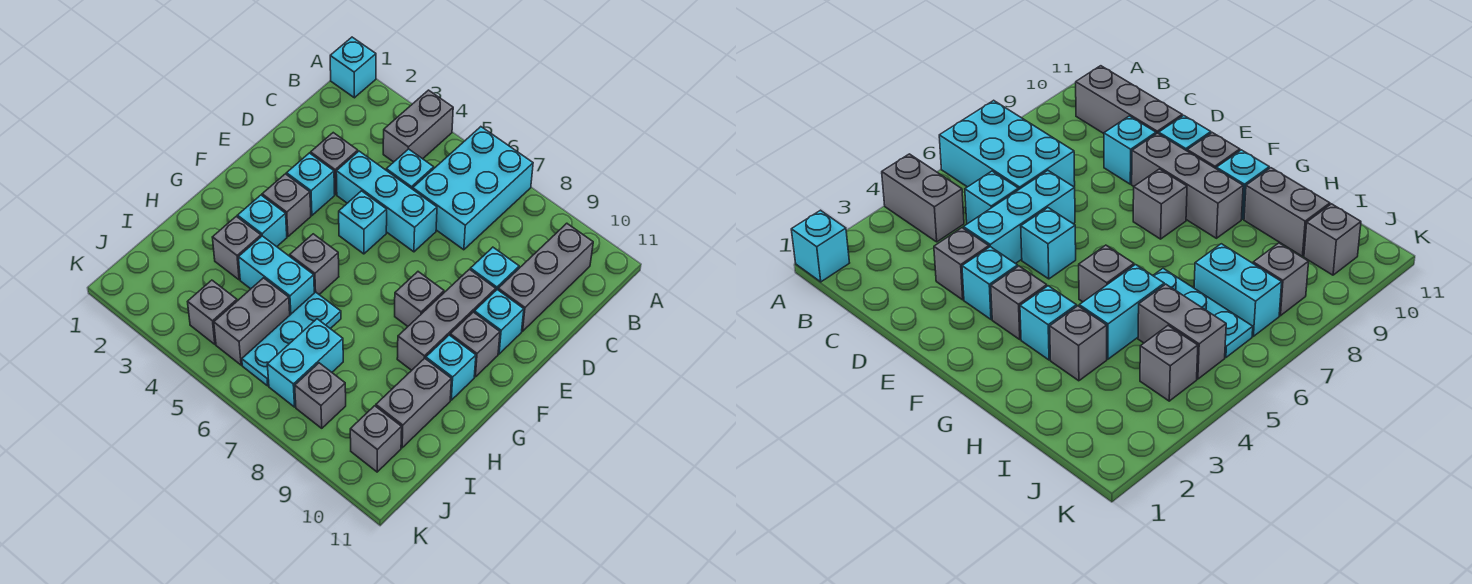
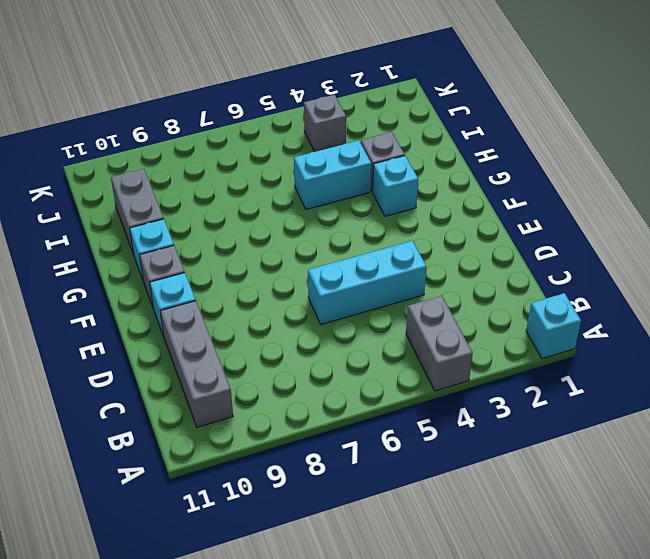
none -> cyan 2x3 brick [413,127,533,250]
none -> cyan 1x1 brick [386,149,434,189]
none -> grey 1x1 brick [311,133,358,194]

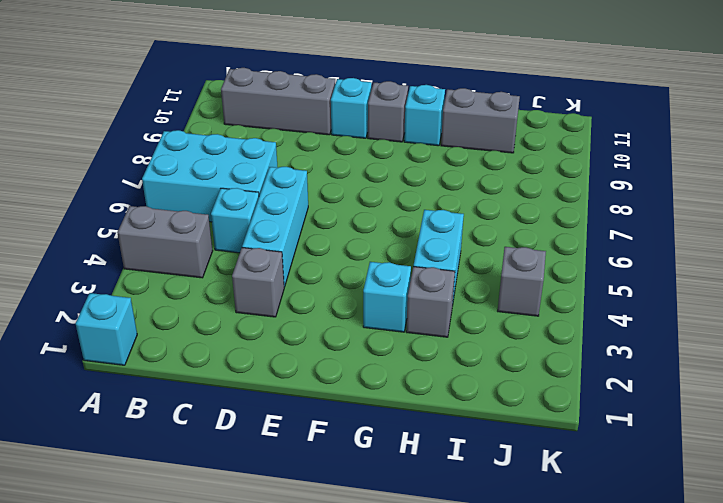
none -> cyan 1x1 brick [470,247,519,290]
none -> cyan 1x1 brick [287,153,335,215]
none -> cyan 1x1 brick [339,191,387,254]

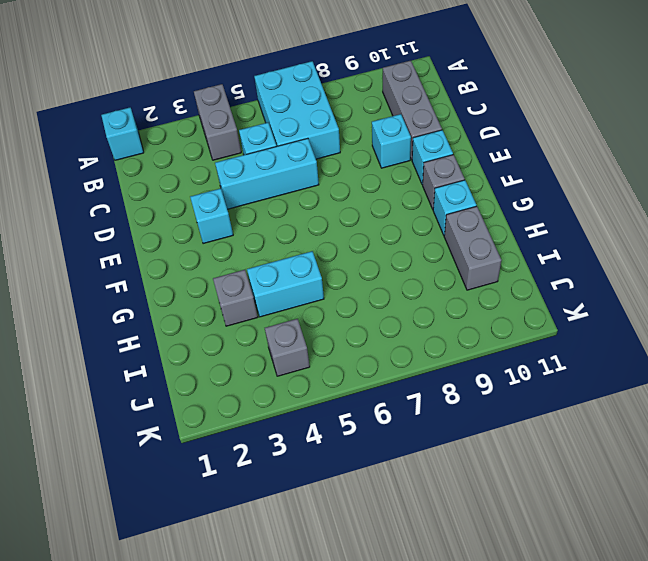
none -> grey 1x1 brick [311,133,358,194]
none -> cyan 1x1 brick [339,191,387,254]
none -> grey 1x3 brick [397,269,496,370]

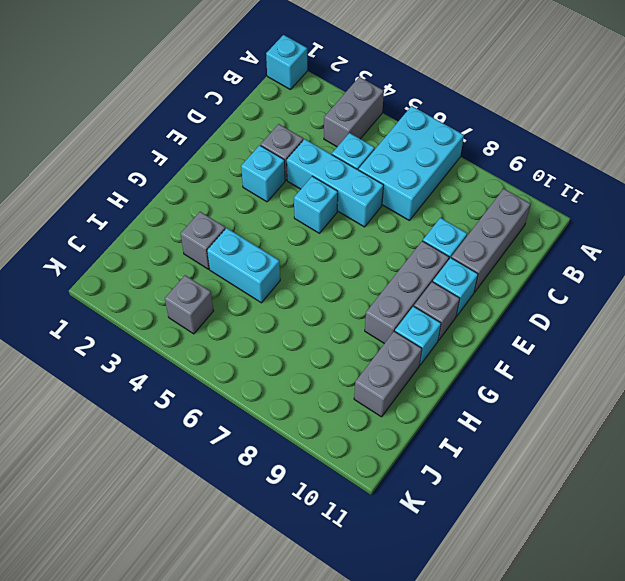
none -> grey 1x1 brick [262,174,311,237]
none -> grey 1x1 brick [395,272,444,326]
none -> cyan 1x1 brick [237,195,287,247]

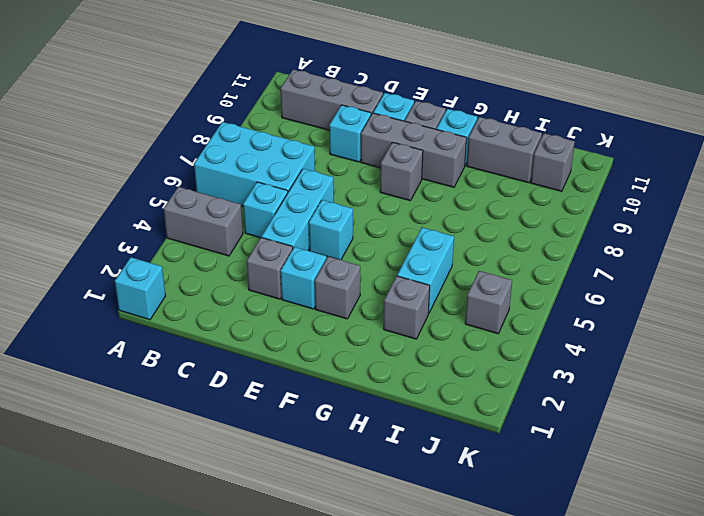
none -> cyan 1x1 brick [237,195,287,247]
none -> grey 1x1 brick [290,234,339,294]
none -> cyan 1x3 plate [242,292,341,386]

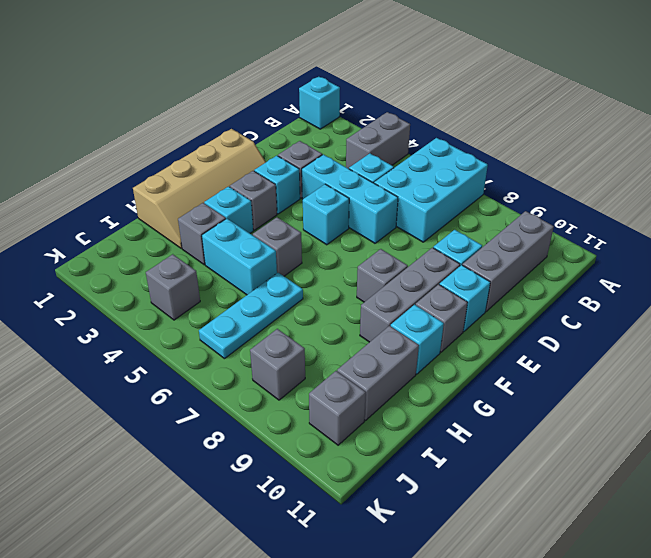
tan 2x4 slope [133,129,266,248] -> none
none -> grey 1x2 brick [214,278,290,365]
none -> cyan 1x2 brick [267,319,343,407]

